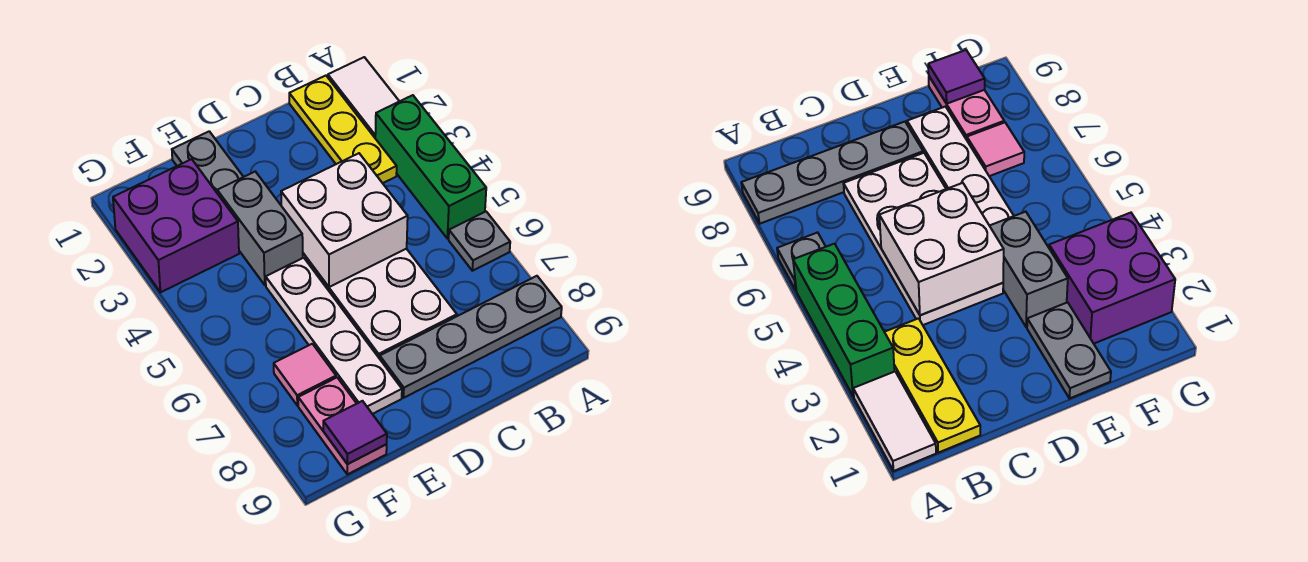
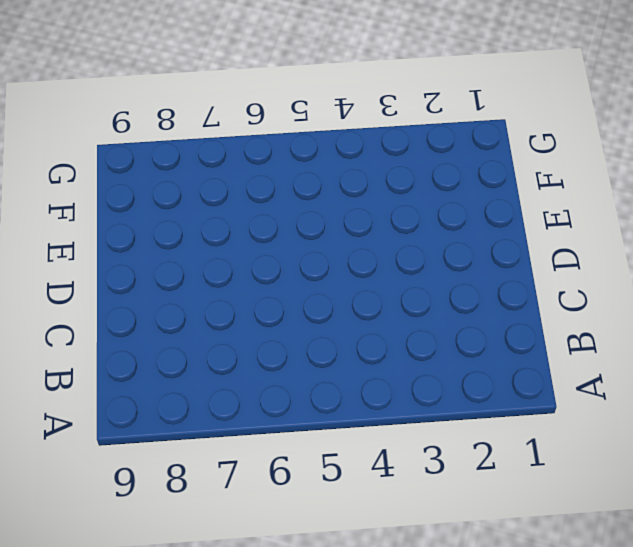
none -> white 1x2 tile [328,57,399,137]
none -> green 1x3 brick [375,95,486,239]
none -> grey 1x1 plate [449,212,510,271]

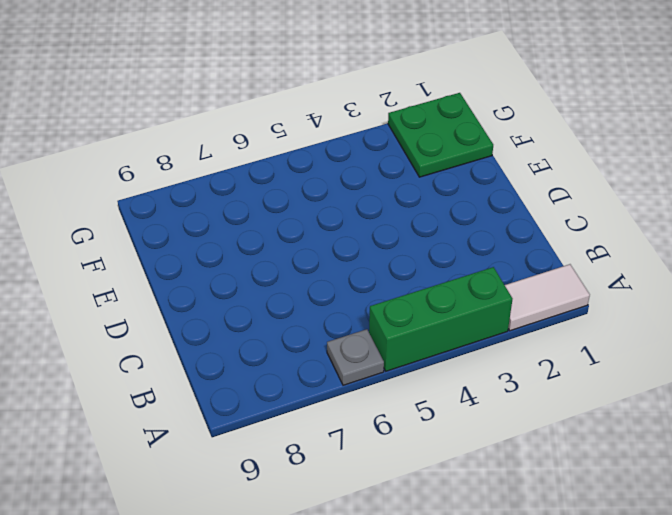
green 2x2 plate [388,93,493,177] -> purple 2x2 brick [113,159,239,292]
none -> grey 1x4 plate [380,276,562,398]
none -> yellow 1x3 plate [289,76,397,183]
none -> white 2x4 plate [303,249,457,359]

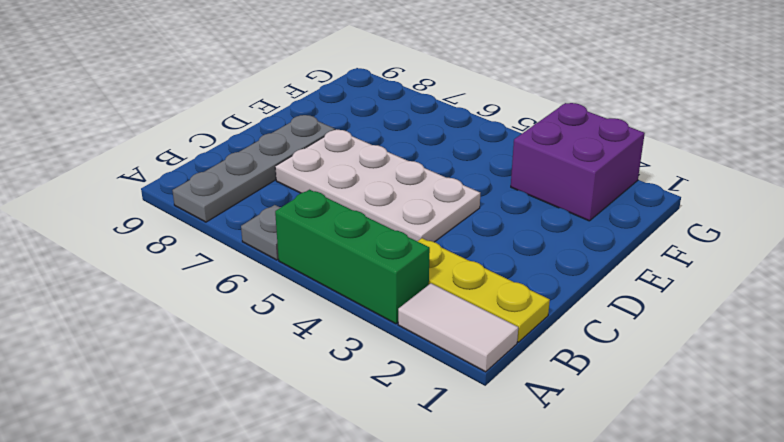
none -> grey 1x2 plate [172,131,243,192]
none -> grey 1x2 brick [217,172,303,285]
none -> white 1x4 plate [266,258,402,414]

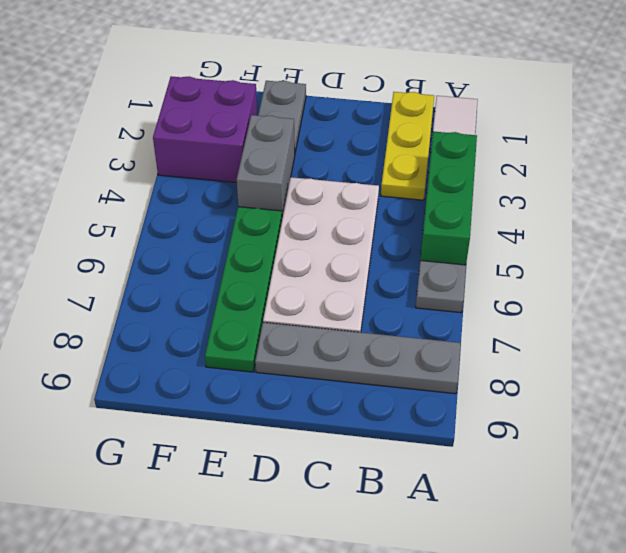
green 1x4 plate [205,207,282,372] -> white 1x4 plate [266,258,402,414]
none -> pink 1x1 tile [274,344,336,405]
none -> pink 1x2 plate [298,378,387,474]
none -> white 2x2 brick [281,153,408,287]

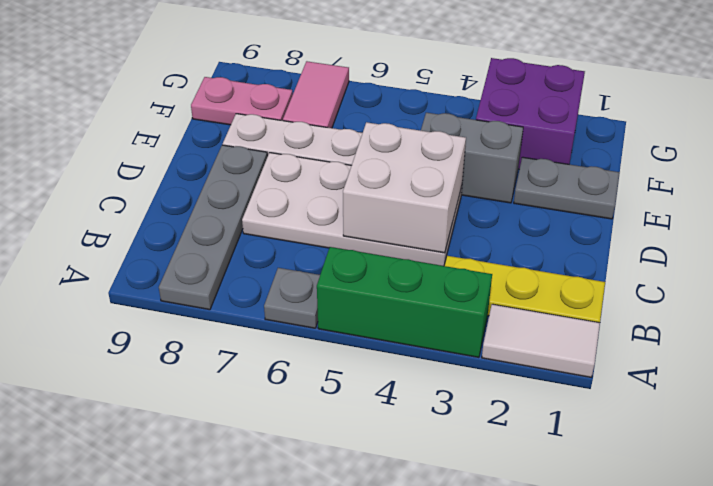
pink 1x2 tile [283,61,349,128] -> pink 1x1 tile [274,344,336,405]
none -> purple 1x1 tile [323,401,387,464]

